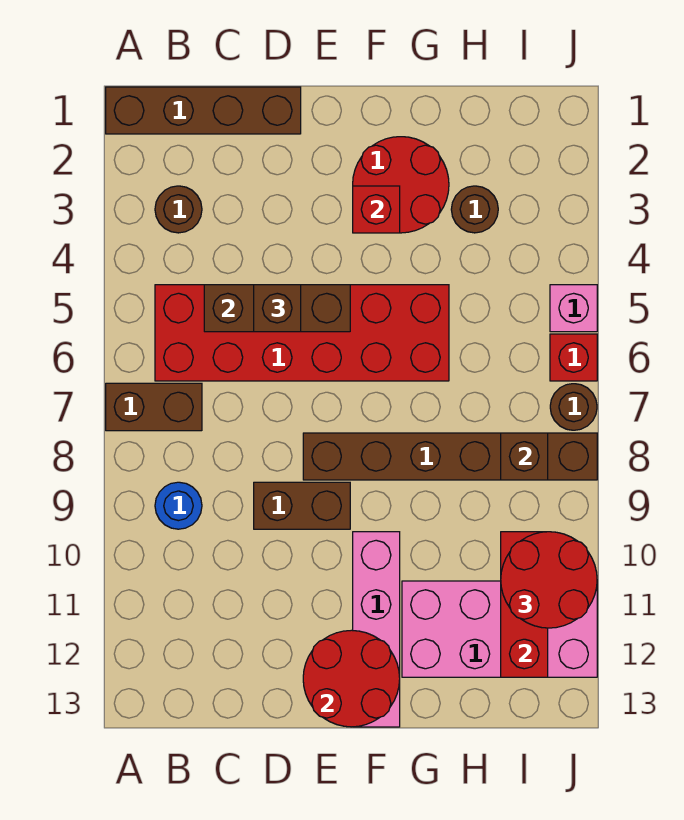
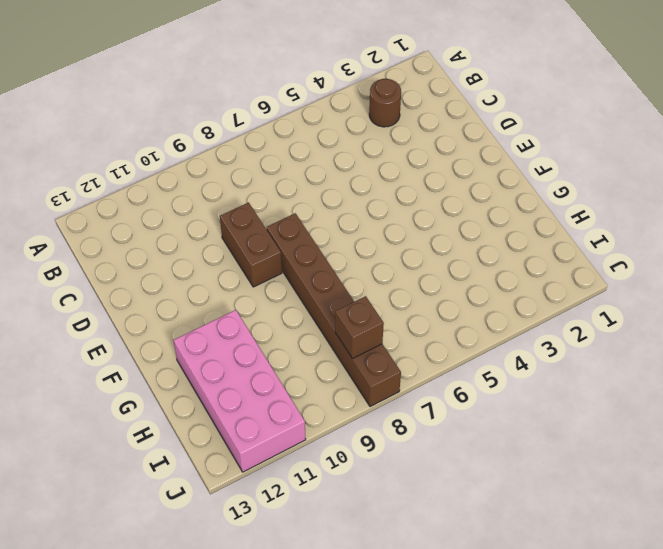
none -> brown 1x4 brick [106,87,301,134]
none -> brown 1x2 brick [106,383,202,431]
none -> red 2x6 brick [155,285,449,381]

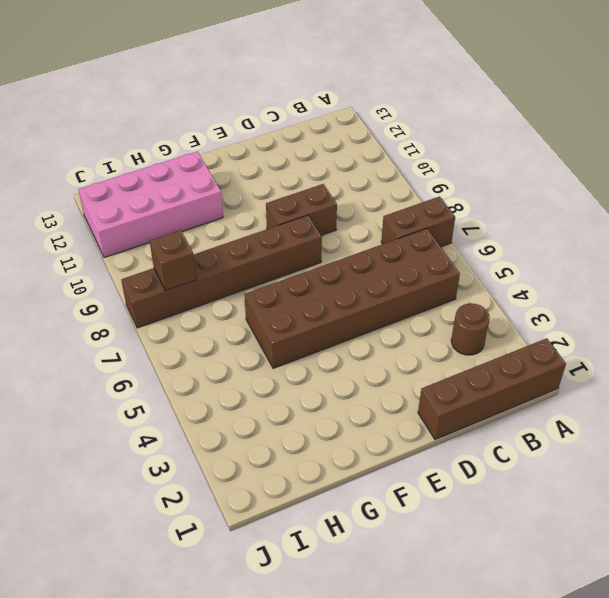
brown 2x6 brick [244,229,460,368] -> red 2x6 brick [155,285,449,381]
none -> blue 1x1 round brick [155,482,202,529]
none -> red 2x2 round brick [353,137,449,233]
none -> pink 1x4 brick [353,532,400,727]

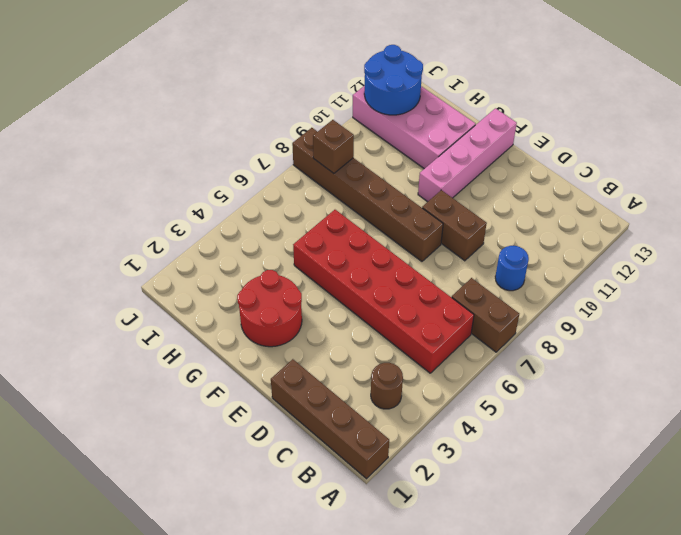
blue 2x2 round brick [364,45,423,115] -> red 1x3 brick [501,532,548,677]
none -> brown 1x1 round brick [451,186,498,233]
none -> pink 1x1 brick [550,285,597,332]
none -> red 1x1 brick [550,334,597,381]

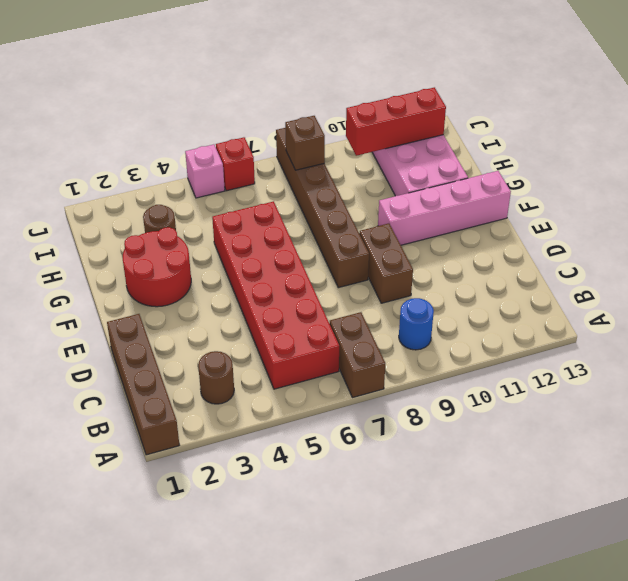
none -> brown 1x1 round brick [550,384,597,430]
none -> brown 1x3 brick [204,285,350,332]
none -> red 2x2 round brick [303,630,400,727]

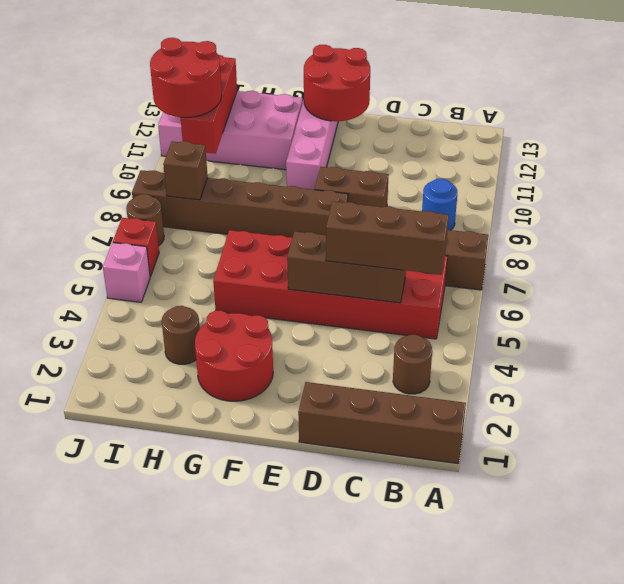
brown 1x3 brick [326,201,449,275] -> brown 1x1 brick [254,285,301,332]
none -> red 1x1 brick [353,186,400,233]

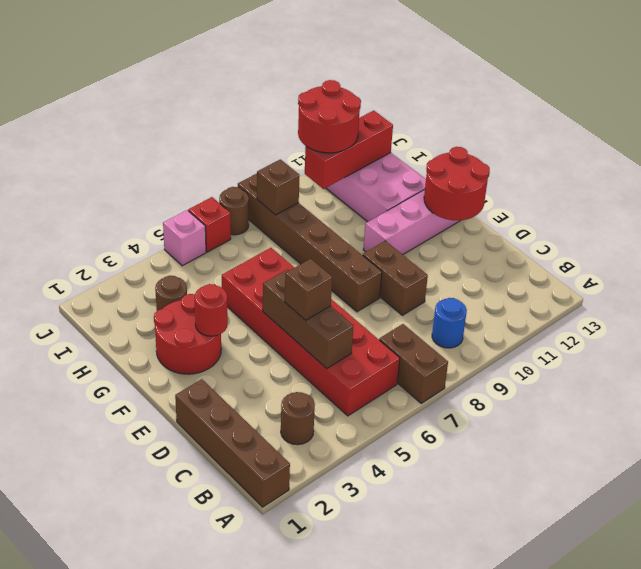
red 1x1 round brick [195,284,228,336] -> red 1x1 brick [353,186,400,233]

